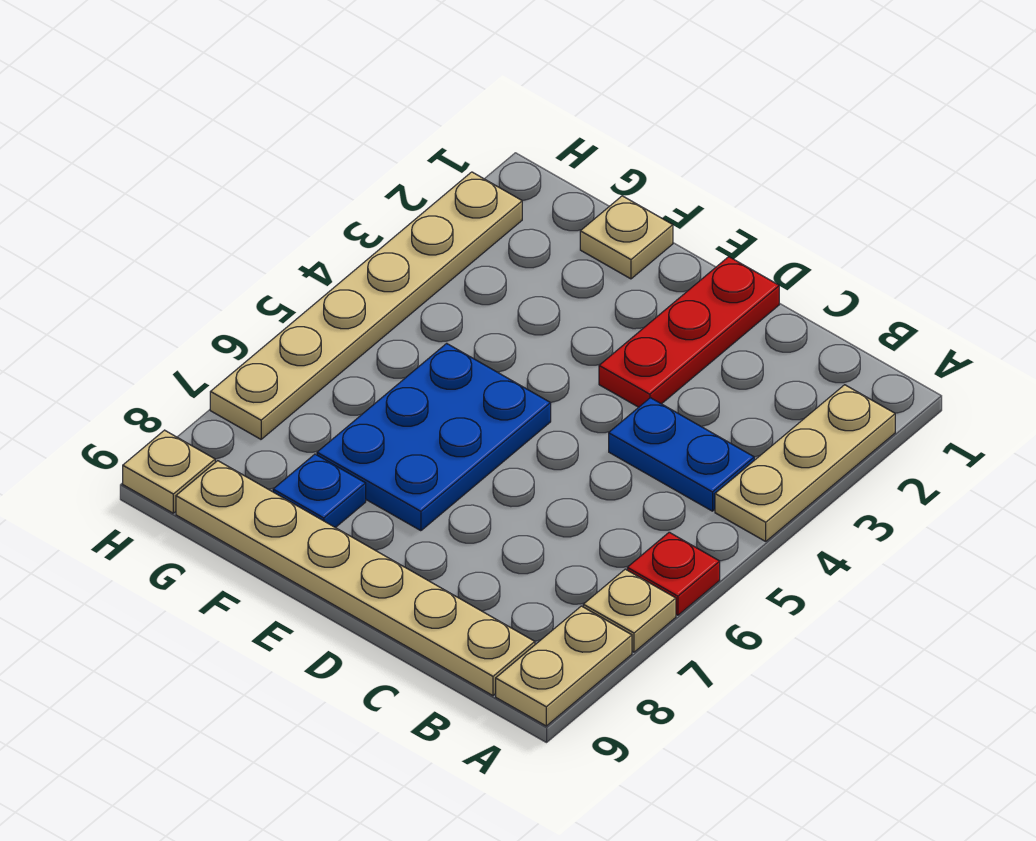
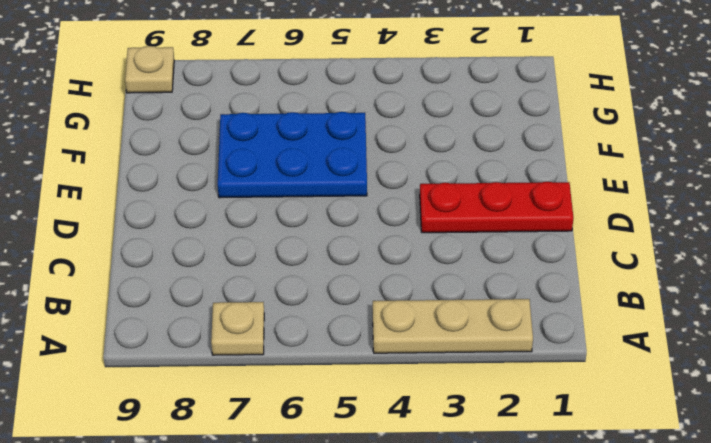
none -> red 1x1 plate [627,532,720,615]
none -> tan 1x2 plate [496,606,632,726]
none -> blue 1x2 plate [609,398,754,511]

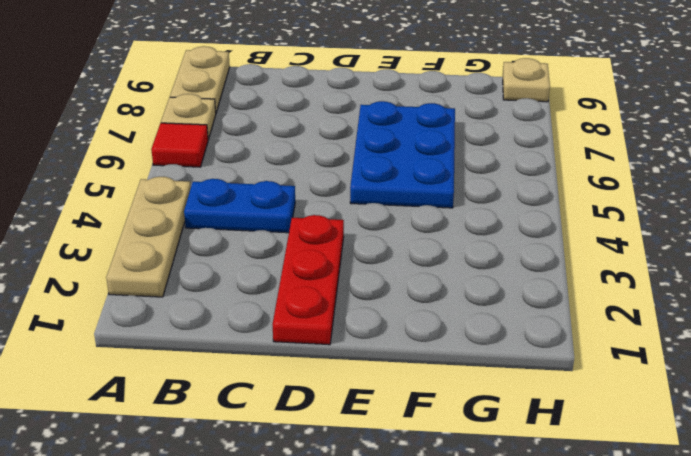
red 1x1 tile [151,123,208,167] -> red 1x1 plate [627,532,720,615]
none -> tan 1x6 plate [176,461,535,696]
none -> tan 1x1 plate [580,196,673,279]
none -> blue 1x1 plate [273,454,366,528]

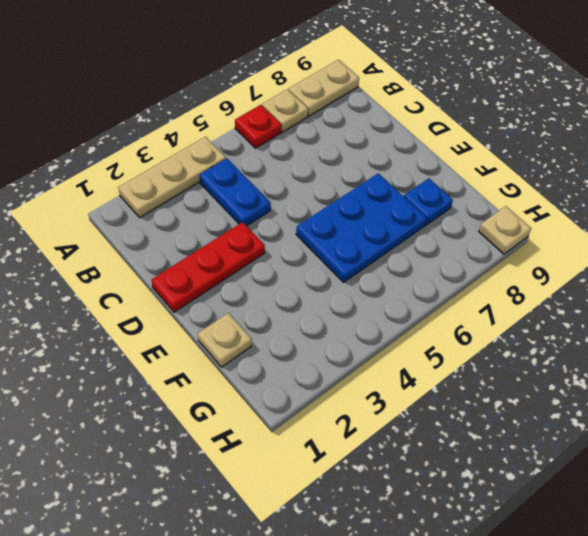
none -> tan 1x6 plate [176,461,535,696]
none -> tan 1x6 plate [210,172,522,439]

